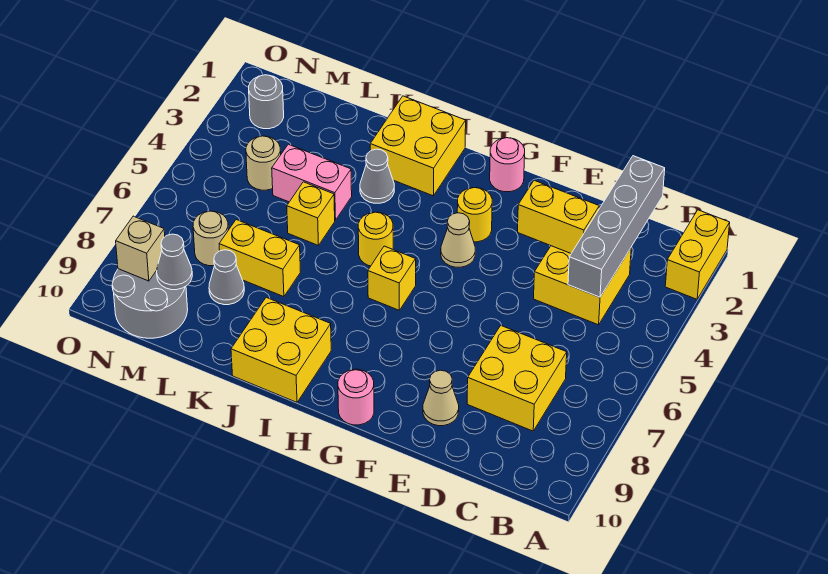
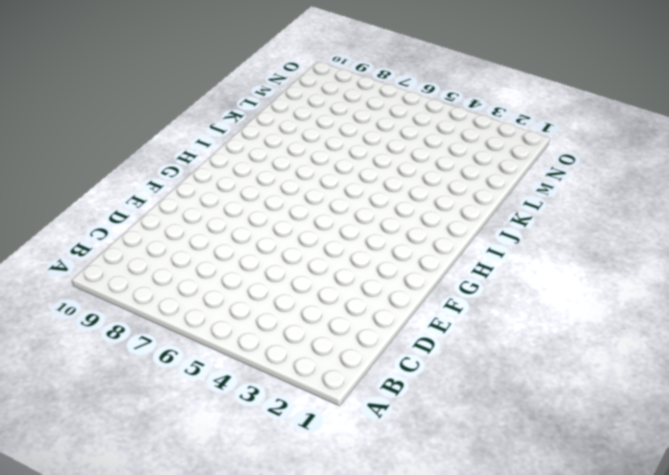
none -> yellow 1x2 brick [665,210,730,299]
none -> yellow 2x2 brick [534,246,631,325]
none -> yellow 2x2 brick [467,326,567,431]

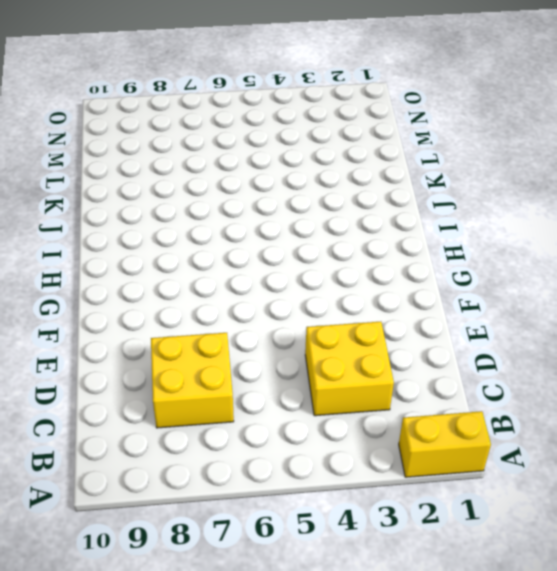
none -> tan 1x1 cone [423,370,459,426]
none -> pink 1x1 round brick [490,138,525,192]
none -> yellow 1x1 round brick [457,188,492,242]

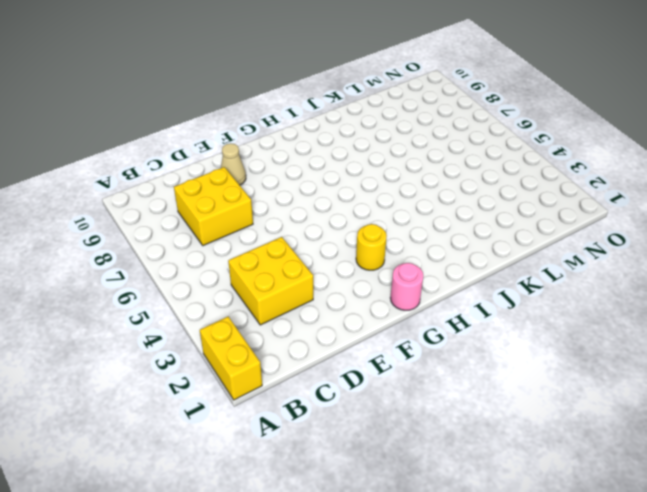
none -> tan 1x1 cone [441,213,475,267]
none -> pink 1x1 round brick [338,369,374,425]
none -> yellow 1x1 brick [368,246,416,310]

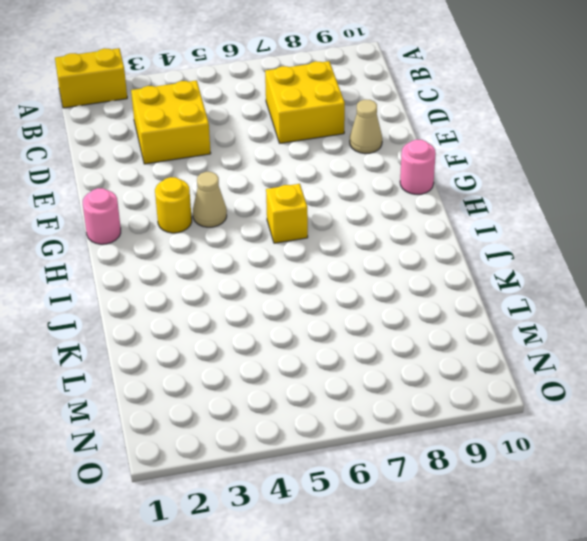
none -> yellow 2x2 brick [370,96,466,196]
none -> yellow 1x1 round brick [358,212,393,266]
none -> yellow 2x2 brick [231,297,331,402]

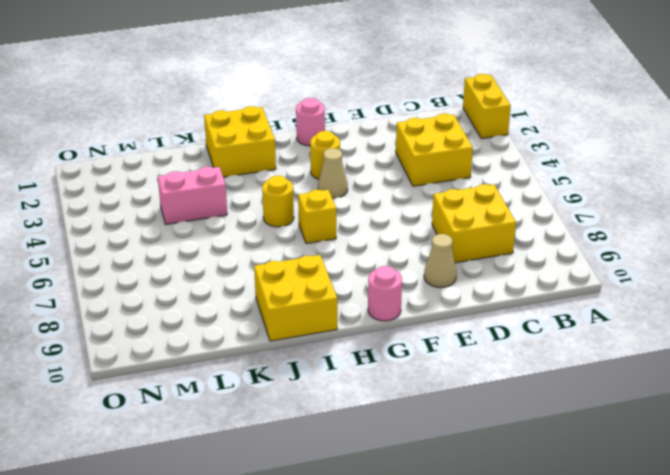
none -> grey 1x1 cone [360,149,394,203]
none -> yellow 1x1 brick [287,182,335,246]
none -> yellow 1x2 brick [219,220,300,297]

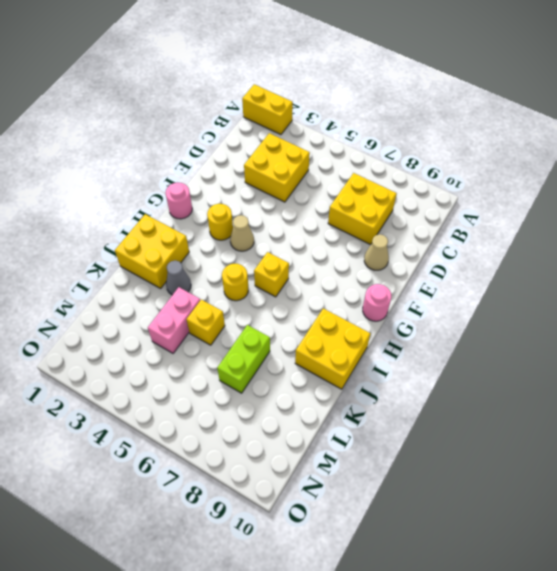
lime 1x2 brick [217,325,270,393] -> yellow 1x2 brick [219,220,300,297]
none -> grey 1x1 cone [209,250,244,305]
none -> tan 1x1 round brick [246,136,281,190]
none -> tan 1x1 round brick [193,211,228,266]

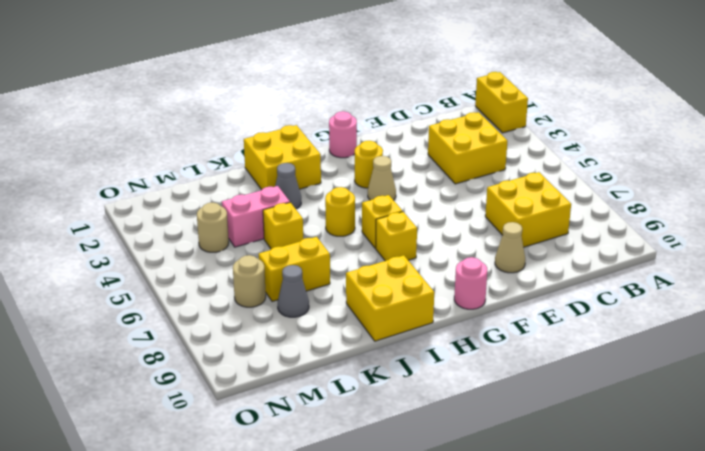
yellow 1x1 brick [376,212,417,261] -> none
none -> grey 2x2 round brick [112,269,188,338]
none -> grey 1x1 round brick [249,75,284,129]
none -> grey 1x4 brick [568,156,665,297]

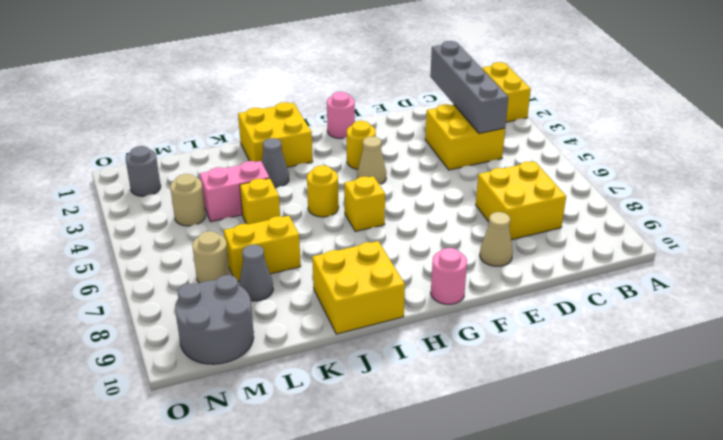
none -> yellow 1x2 brick [518,180,599,253]
none -> grey 1x1 cone [157,234,192,290]
none -> tan 1x1 brick [116,216,165,281]

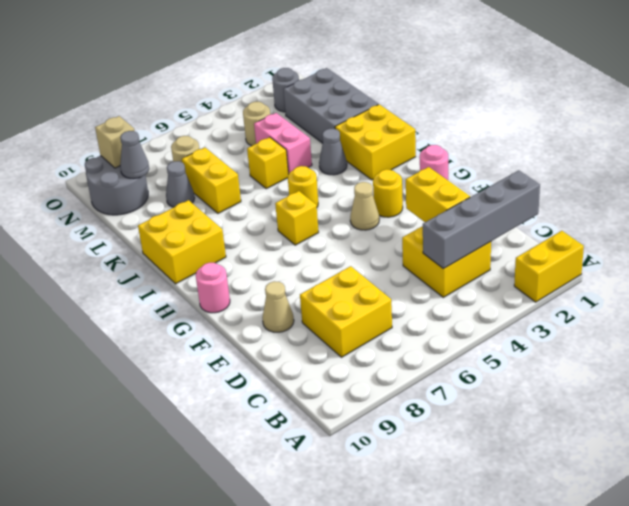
grey 2x3 brick [283,68,378,143] -> none

